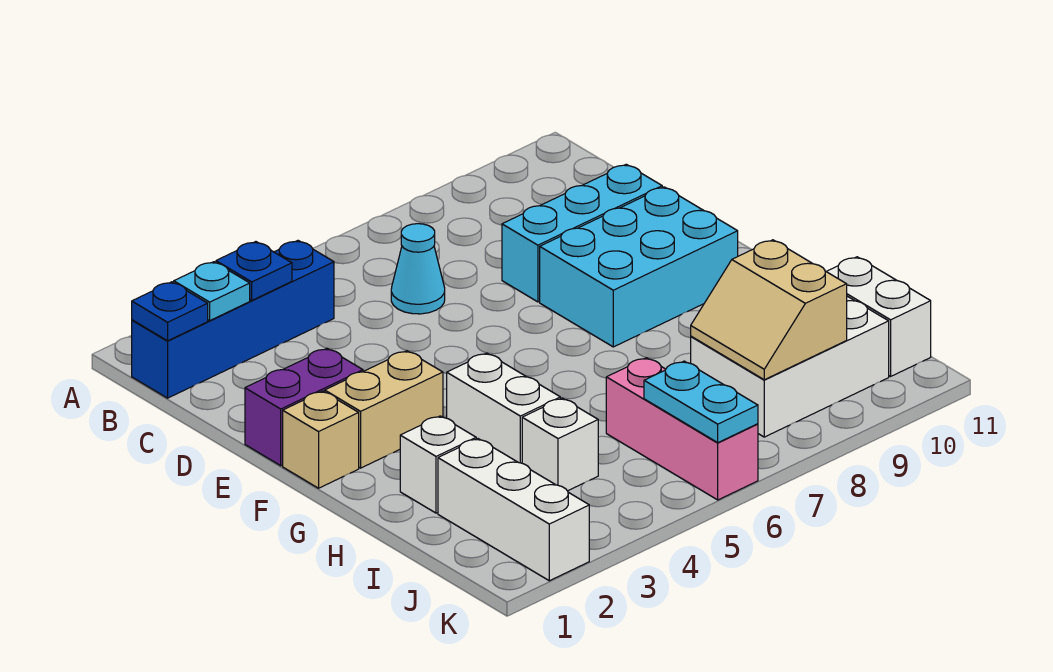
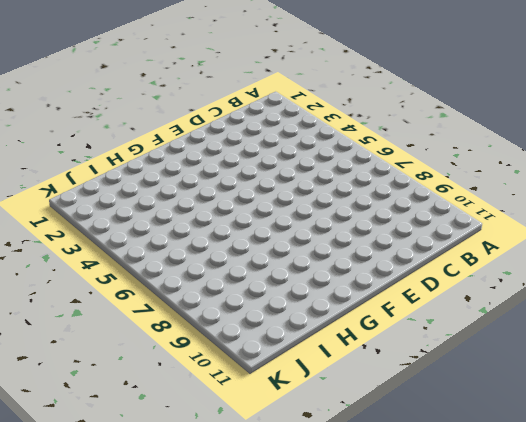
none -> blue 1x4 brick [132,241,334,398]
none -> cyan 1x1 cone [391,224,445,314]
none -> cyan 1x3 brick [502,164,662,302]

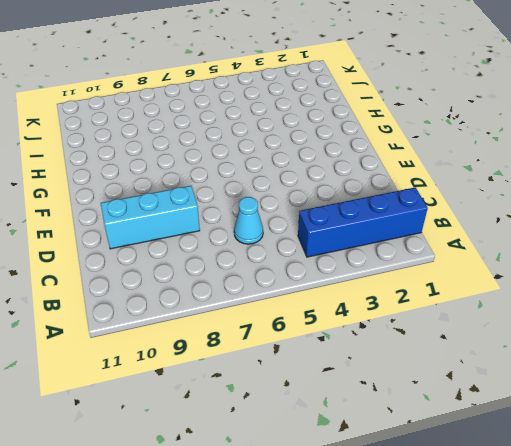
none -> purple 1x2 brick [245,348,363,466]
none -> cyan 2x3 brick [540,187,738,347]
none -> tan 1x1 brick [283,391,359,488]

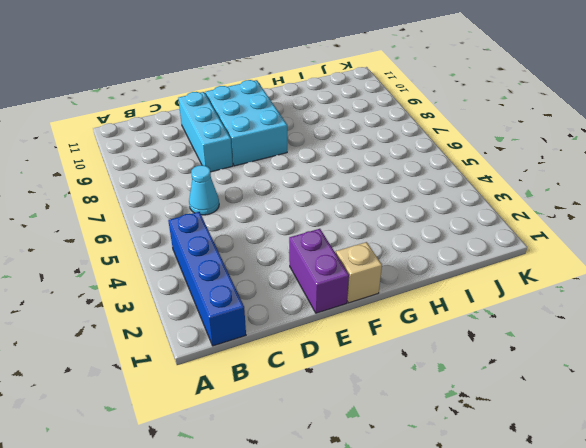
none -> tan 1x2 brick [325,351,443,468]
none -> white 1x2 brick [447,353,560,463]
none -> white 1x1 brick [400,416,476,513]

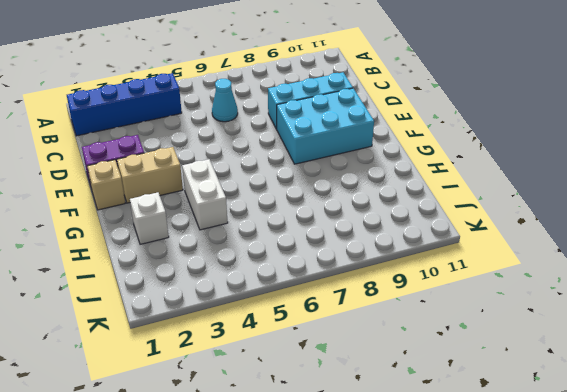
none -> white 1x3 brick [438,439,589,581]
none -> white 1x1 brick [522,398,598,491]
none -> pink 1x3 brick [606,358,758,500]

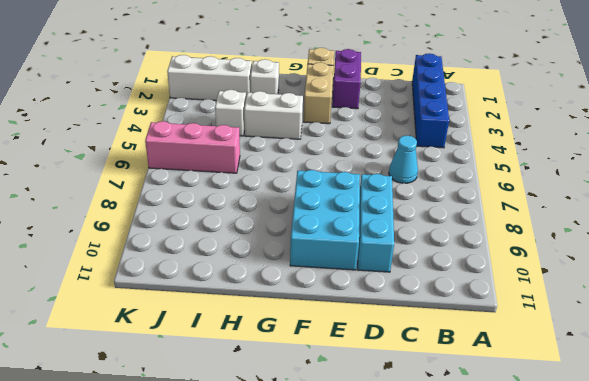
none -> white 2x3 brick [691,296,889,437]
none -> white 1x2 brick [827,257,931,376]
none -> blue 1x1 plate [132,282,208,341]

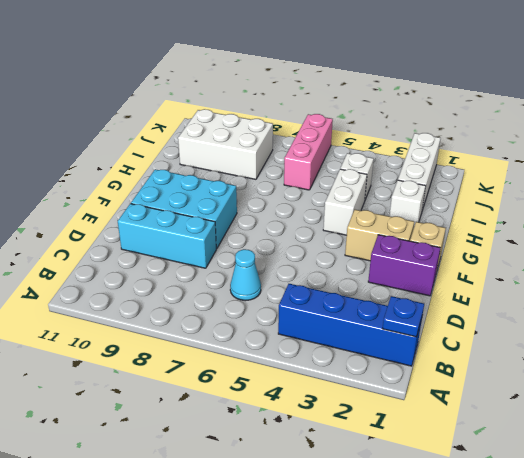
none -> white 1x2 brick [827,257,931,376]
none -> cyan 1x1 plate [174,262,250,320]
none -> blue 1x1 plate [216,242,292,300]

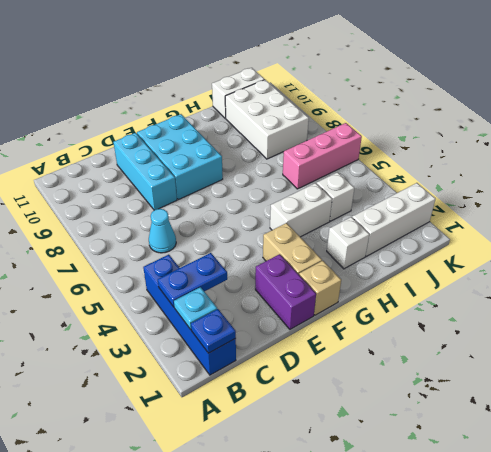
blue 1x2 plate [158,253,227,307] -> blue 1x1 plate [216,242,292,300]
none -> tan 2x2 slope [691,240,847,380]
none -> cyan 1x2 plate [644,361,758,443]

